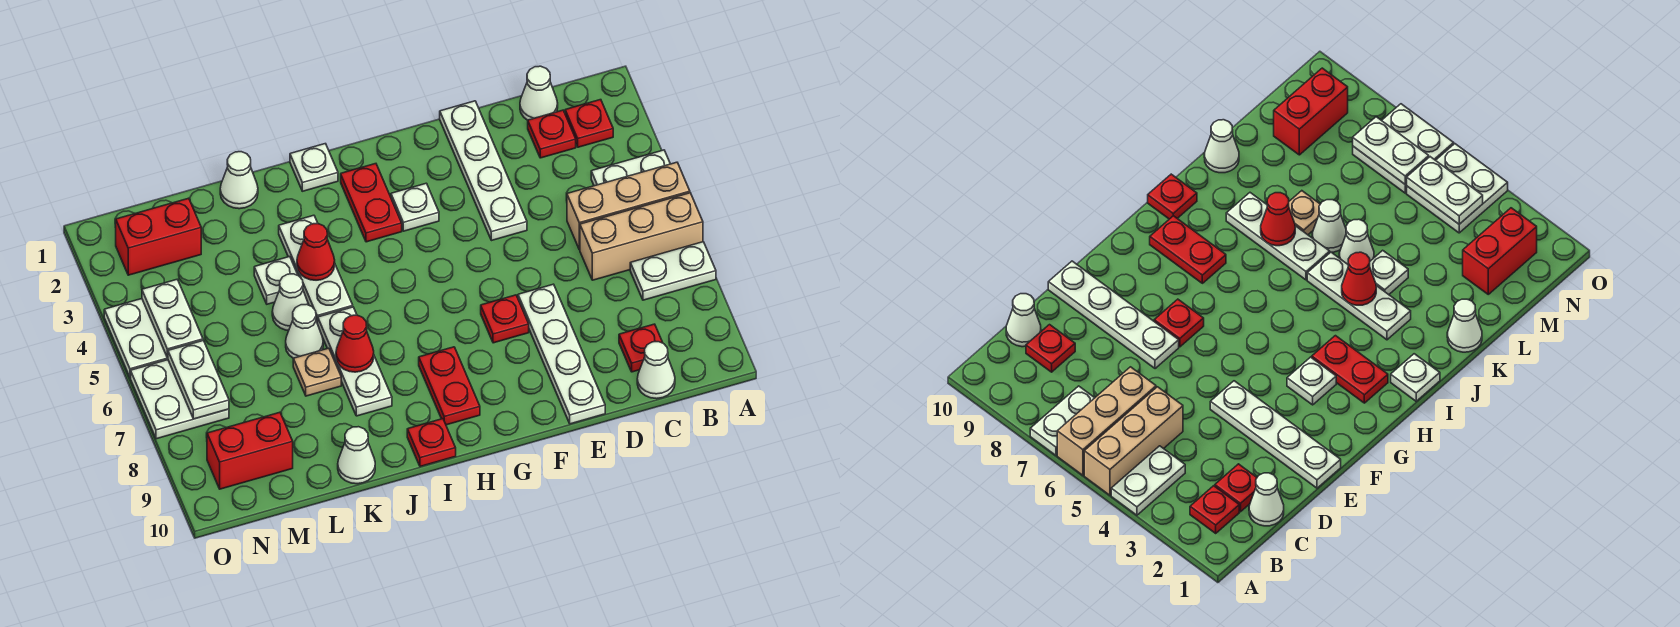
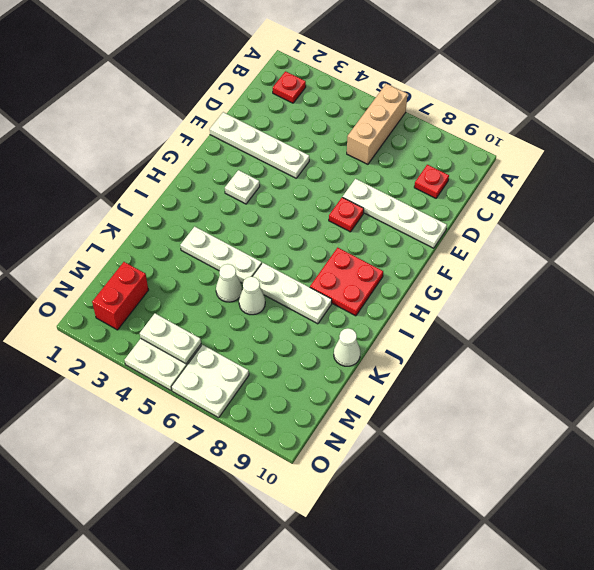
red 2x2 plate [310,248,383,316] -> red 1x2 plate [419,347,480,425]
none -> white 1x2 plate [591,150,670,186]
none -> tan 1x3 brick [567,162,690,250]
none -> white 1x2 plate [630,242,716,300]
none -> white 1x1 cone [520,66,558,120]

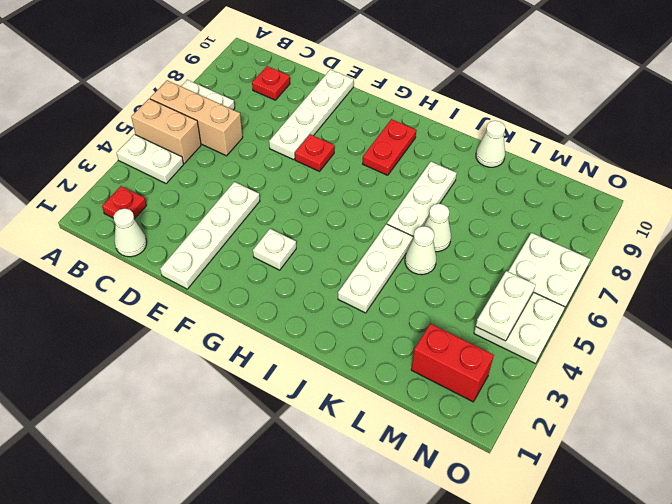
tan 1x2 brick [131,99,201,163] -> tan 1x3 brick [567,162,690,250]
none -> red 1x1 plate [528,110,576,158]
none -> white 1x1 cone [637,342,675,399]
none -> red 1x2 plate [341,164,402,242]
none -> white 1x1 plate [290,144,338,191]

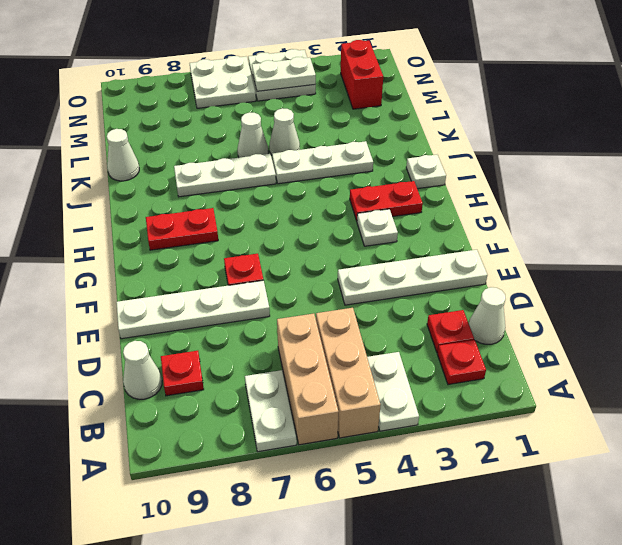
none -> red 1x1 plate [407,419,456,467]
none -> white 1x1 cone [220,152,258,209]
none -> white 1x1 plate [254,257,298,304]
none -> tan 1x1 plate [293,348,341,396]

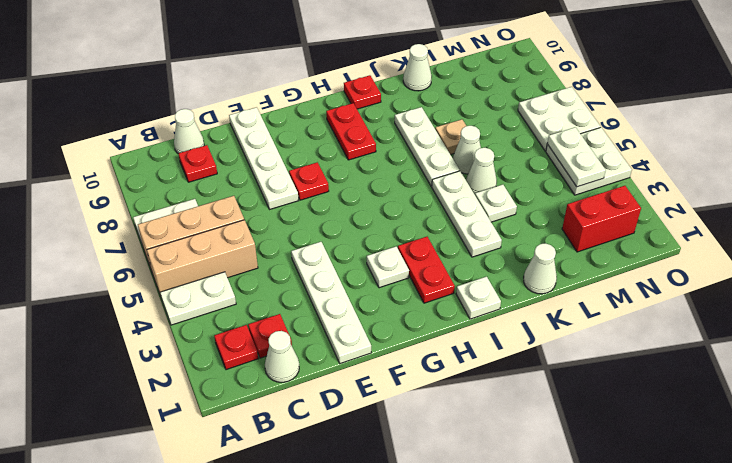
none -> red 1x2 brick [207,412,293,489]
none -> red 1x1 cone [297,224,335,280]
none -> red 1x1 cone [336,315,374,372]
none -> white 1x2 plate [168,341,229,419]

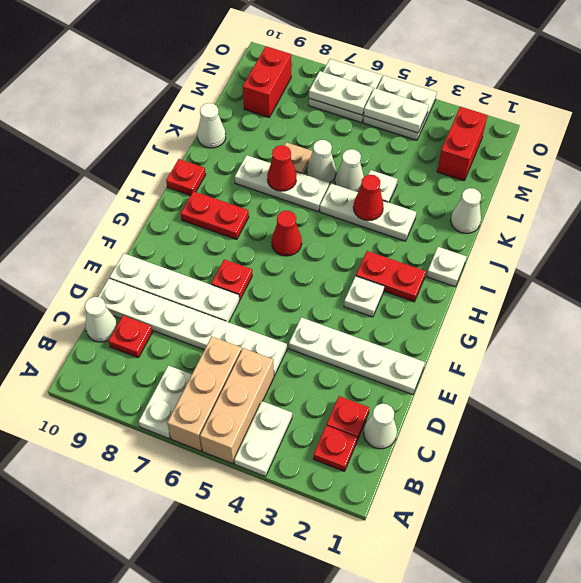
white 1x6 plate [98,279,287,376] -> none
red 1x1 cone [272,211,302,256] -> none

